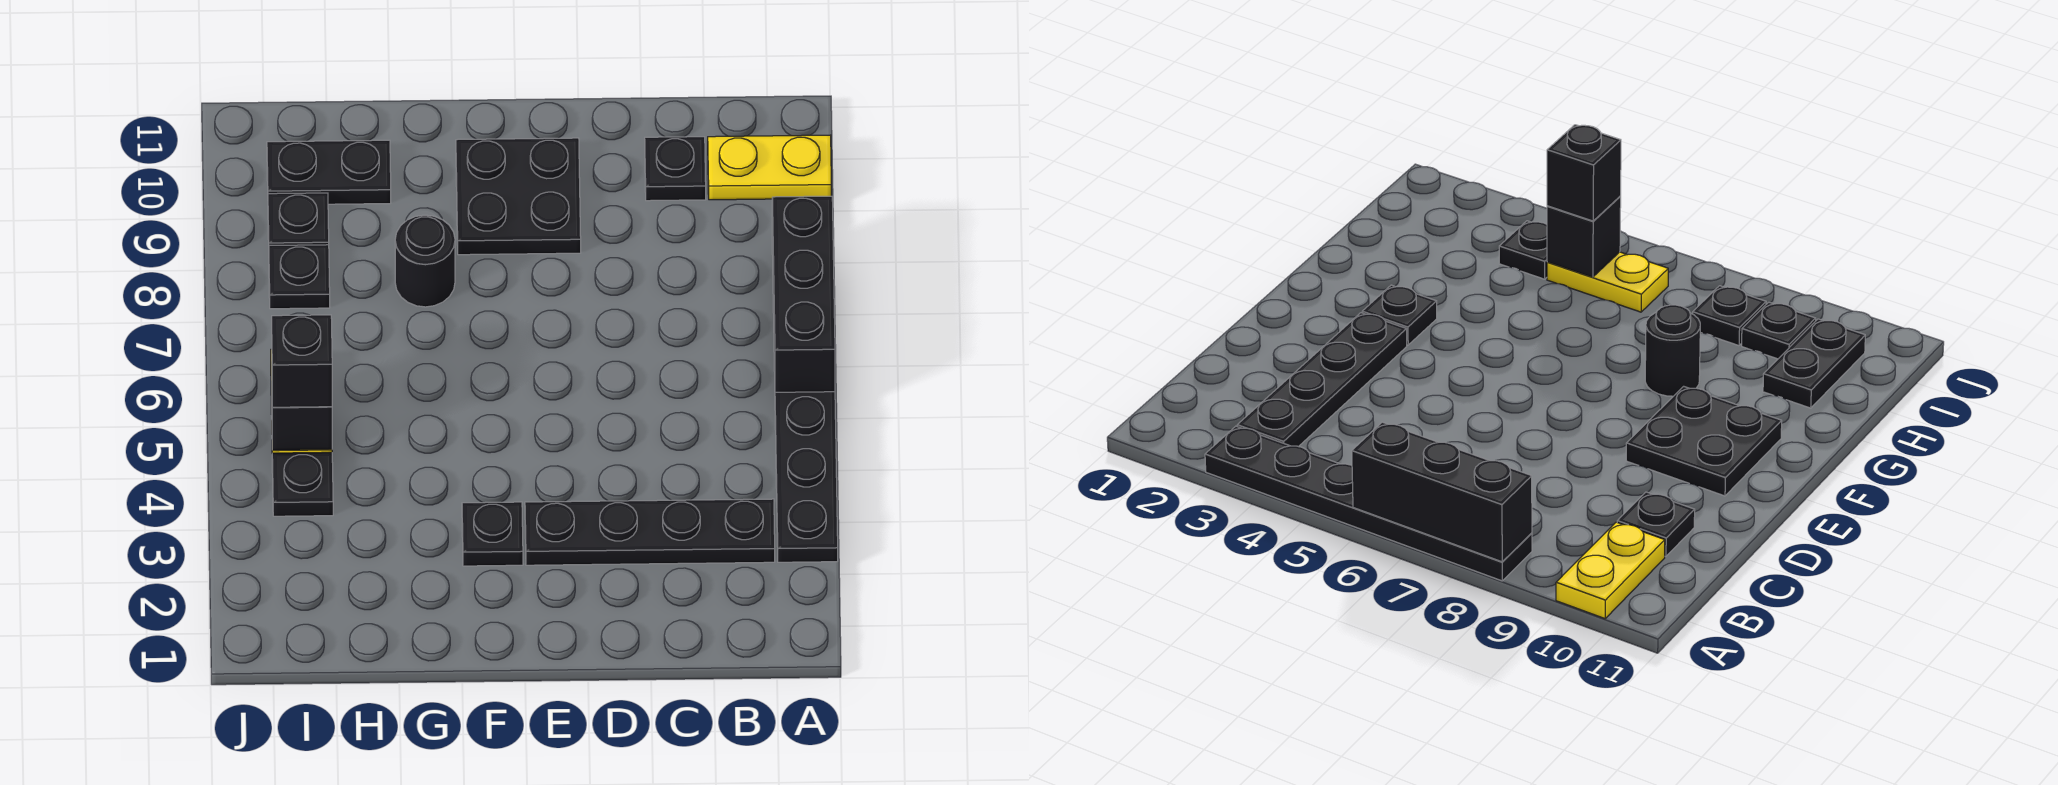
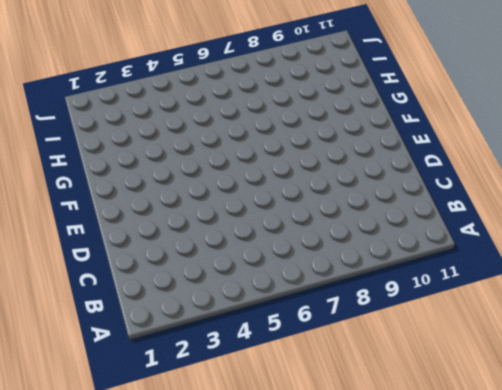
none -> black 1x6 plate [772,241,838,562]
none -> yellow 1x2 plate [708,135,831,200]
none -> black 1x4 plate [525,499,775,565]

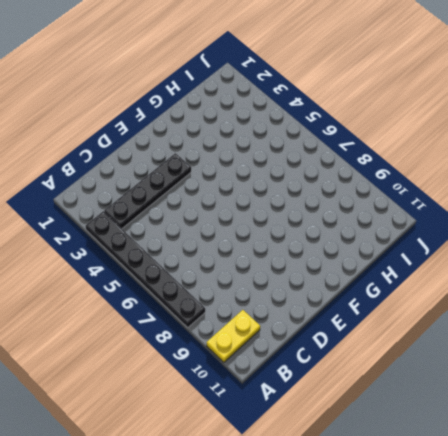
none -> black 1x1 plate [645,137,706,201]
none -> black 2x2 plate [456,138,581,255]
none -> black 1x1 plate [462,502,523,566]

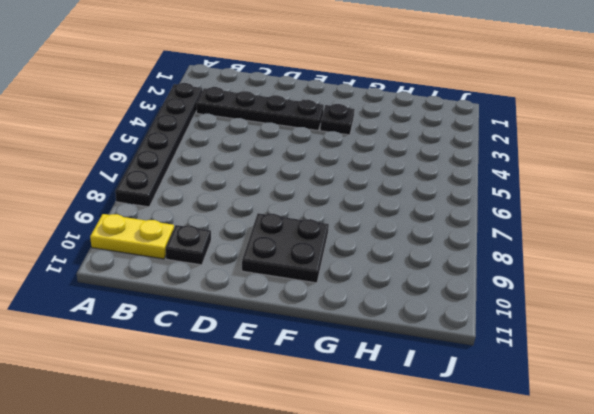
none -> black 1x1 round brick [395,215,455,307]
none -> black 1x2 plate [267,140,391,204]
none -> black 1x1 plate [272,452,333,516]

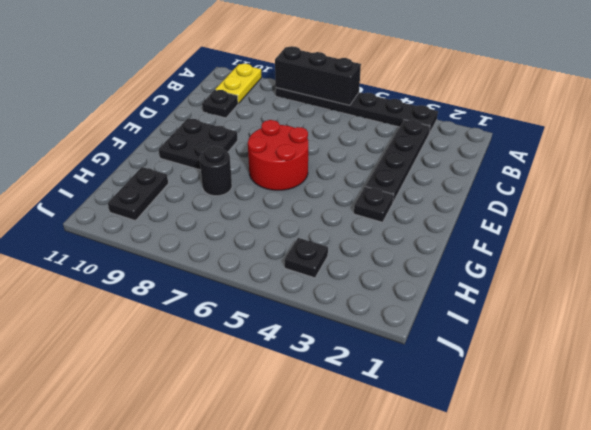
red 2x2 round brick [248,120,308,190] -> none
none -> yellow 1x2 plate [1547,252,1668,312]
none -> black 1x1 plate [269,245,330,309]
none -> black 1x1 plate [268,193,329,245]

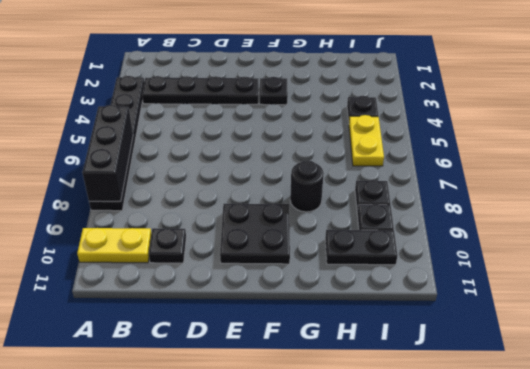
none -> black 1x1 brick [272,407,332,450]
none -> black 1x1 brick [272,315,332,407]

